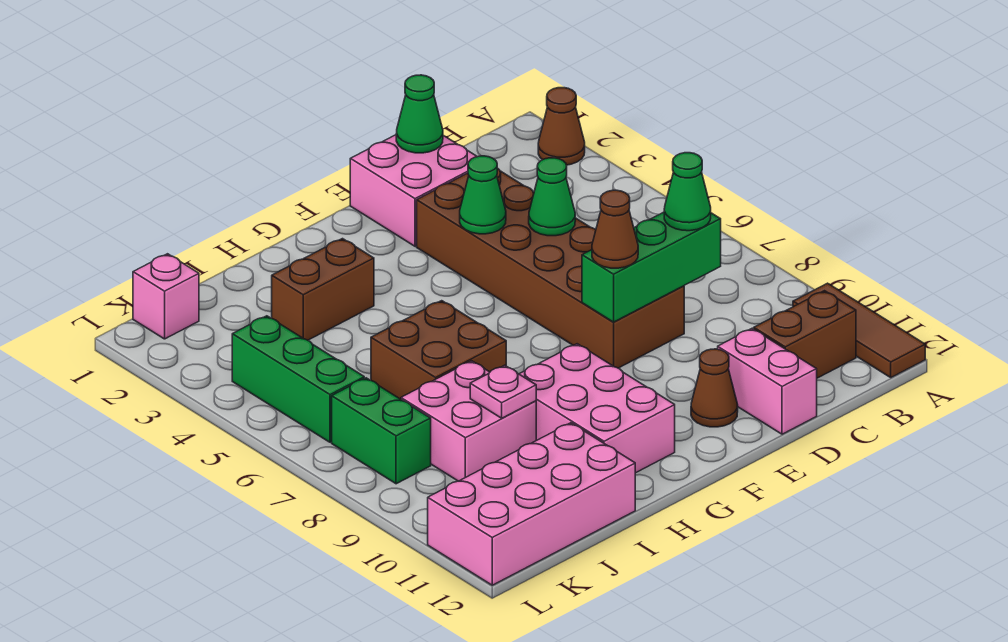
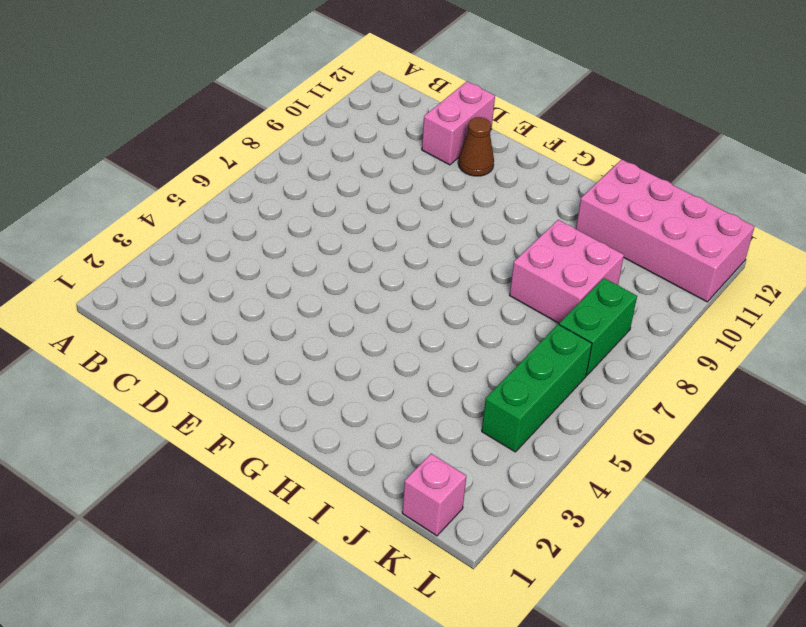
none -> brown 1x1 cone [538,88,585,165]
none -> brown 1x3 tile [793,283,925,377]
none -> brown 1x2 brick [754,291,856,378]

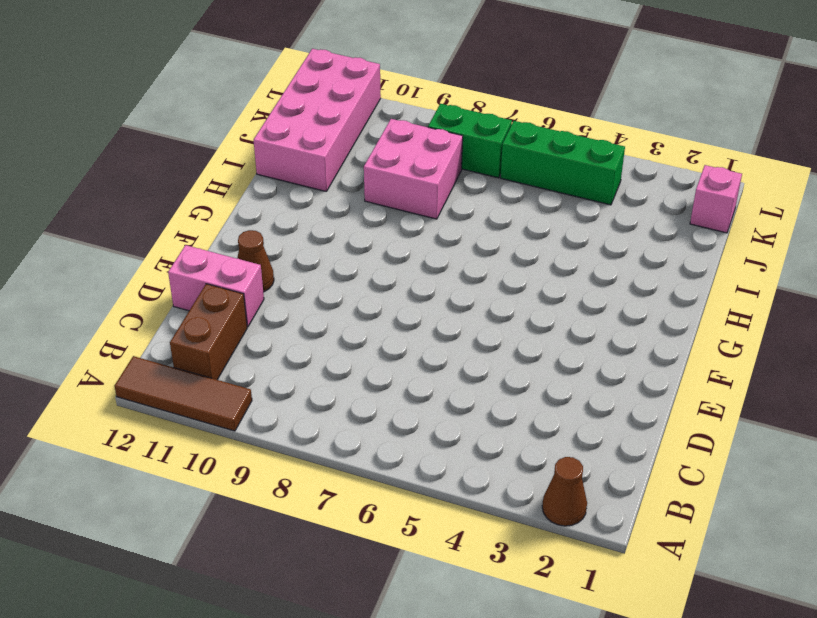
none -> pink 2x2 brick [350,135,477,246]
none -> brown 2x6 brick [417,168,684,368]
none -> pink 2x3 brick [520,344,675,473]

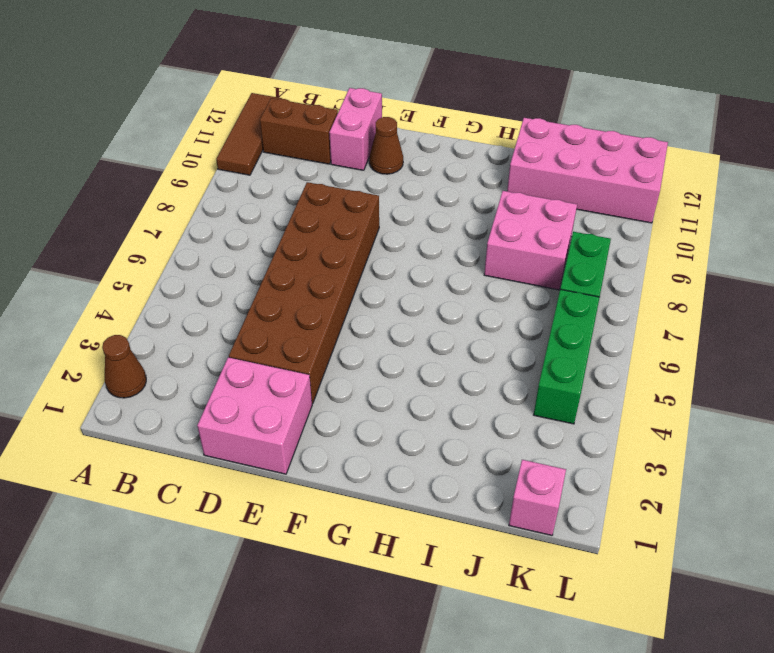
none -> pink 2x3 brick [520,344,675,473]
none -> brown 1x2 brick [272,239,374,340]
none -> brown 2x2 brick [371,301,506,399]

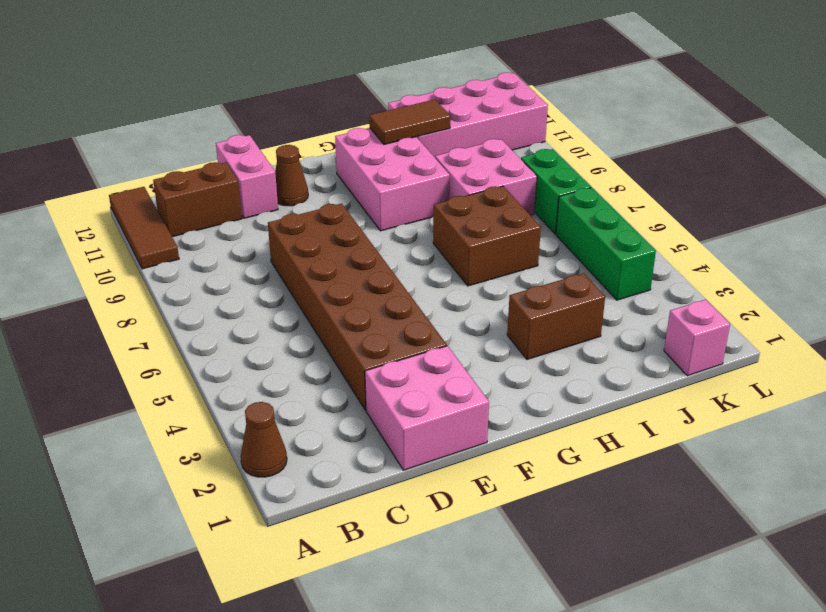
brown 1x2 tile [369,100,451,144] -> none
none -> green 1x3 brick [582,212,721,322]
none -> green 1x1 cone [396,75,443,153]
none -> green 1x1 cone [529,158,575,236]

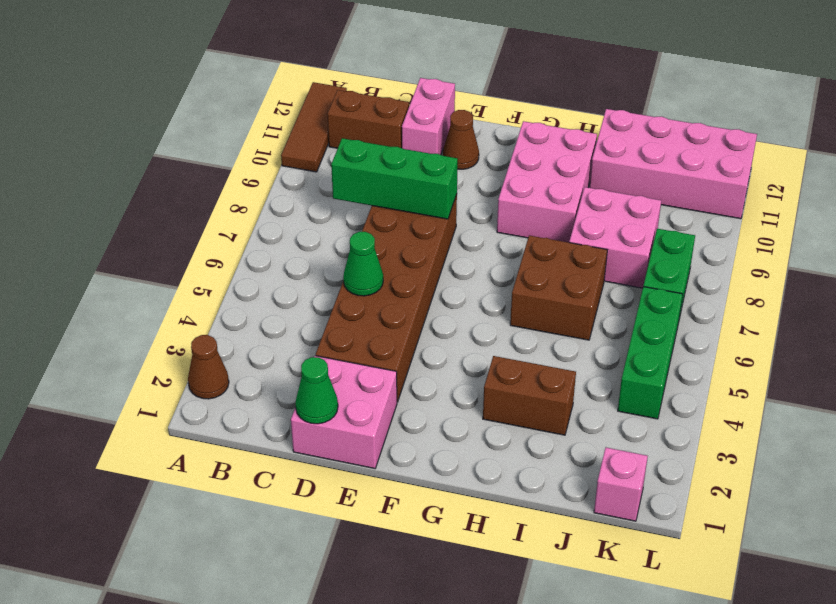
none -> green 1x1 cone [460,156,506,234]
none -> pink 1x1 plate [470,365,536,418]
none -> green 1x1 cone [664,153,711,231]

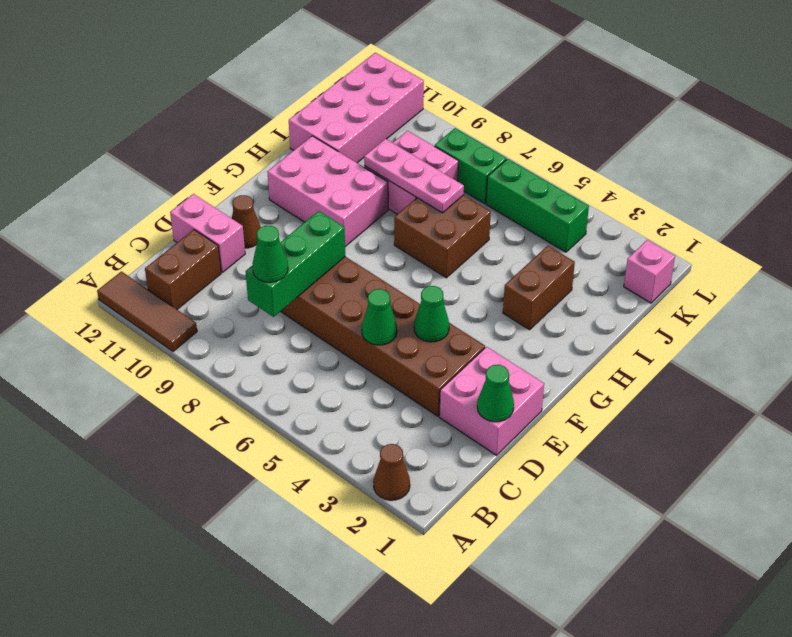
pink 1x3 plate [364,139,464,213] -> pink 1x1 plate [470,365,536,418]
none -> brown 1x1 cone [592,190,638,268]

